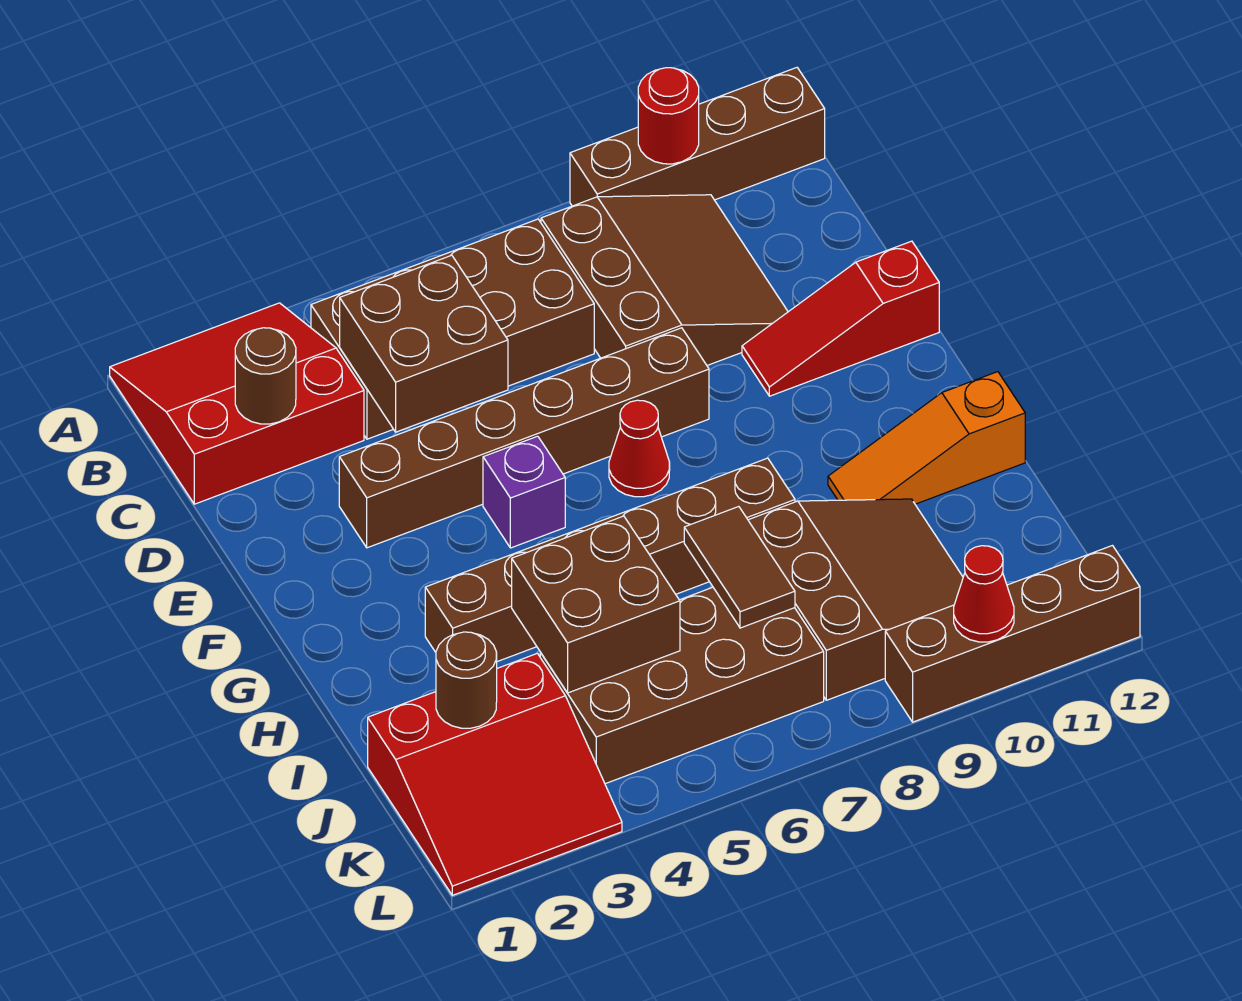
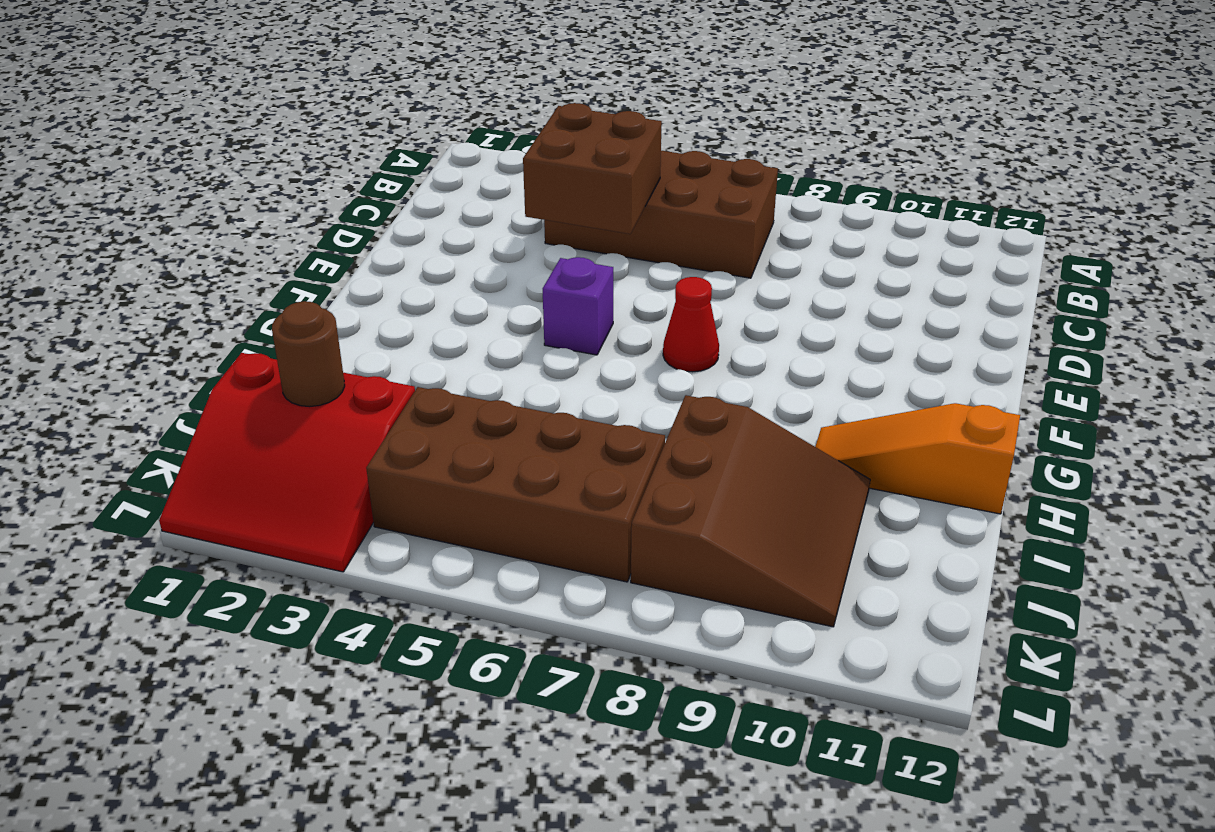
none -> red 3x3 slope [110,303,364,504]
none -> brown 1x4 brick [570,68,825,206]
none -> brown 3x3 slope [541,195,788,365]

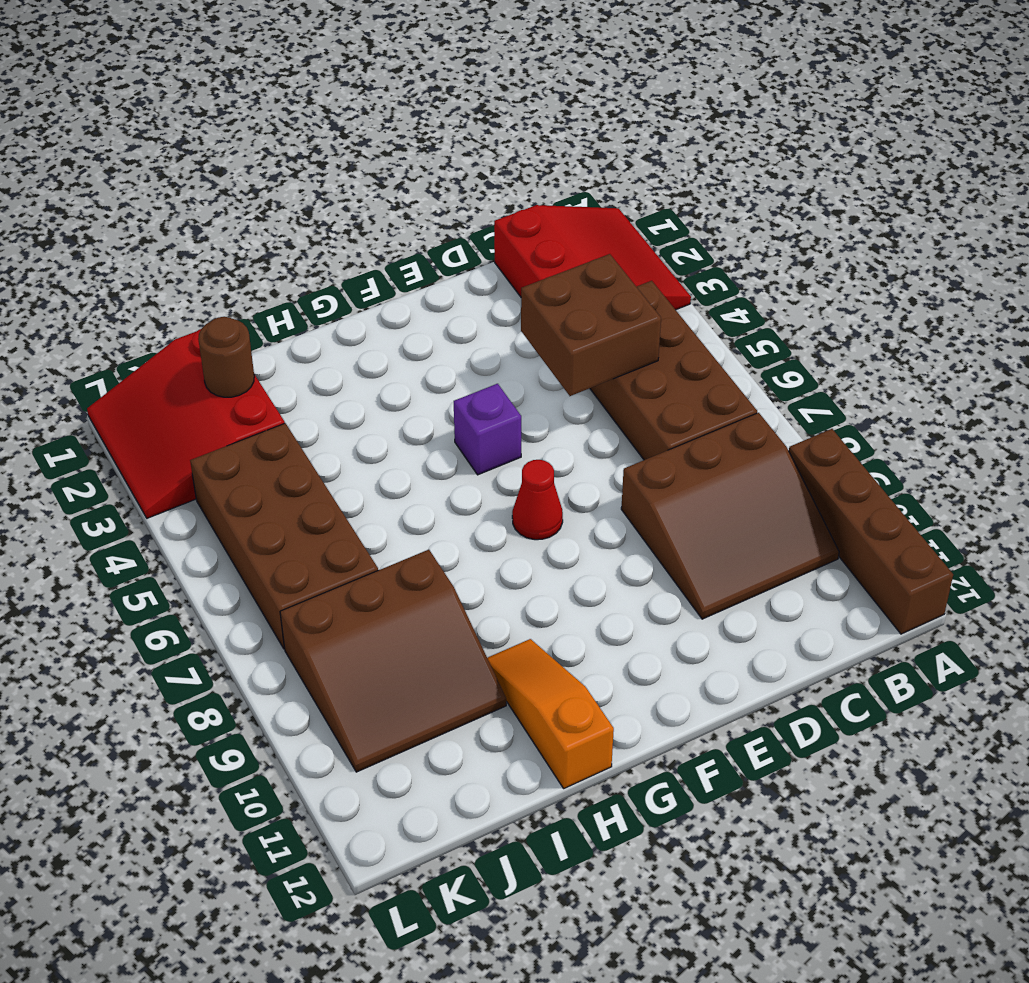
none -> brown 1x6 brick [339,328,709,548]
none -> red 1x3 slope [742,241,939,396]
none -> brown 1x6 brick [425,458,795,662]

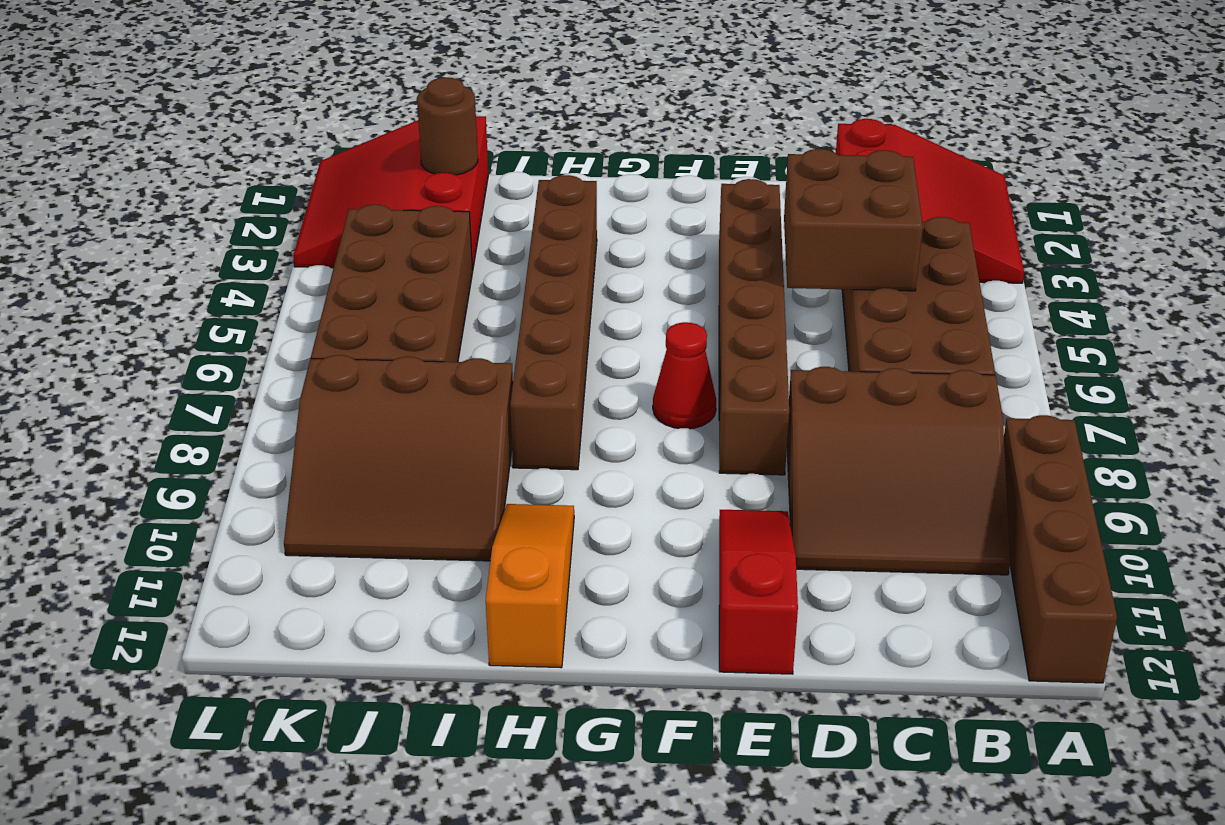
none -> purple 1x1 brick [483,436,565,548]
none -> brown 1x4 brick [885,546,1140,722]
none -> red 1x1 round brick [638,68,699,164]

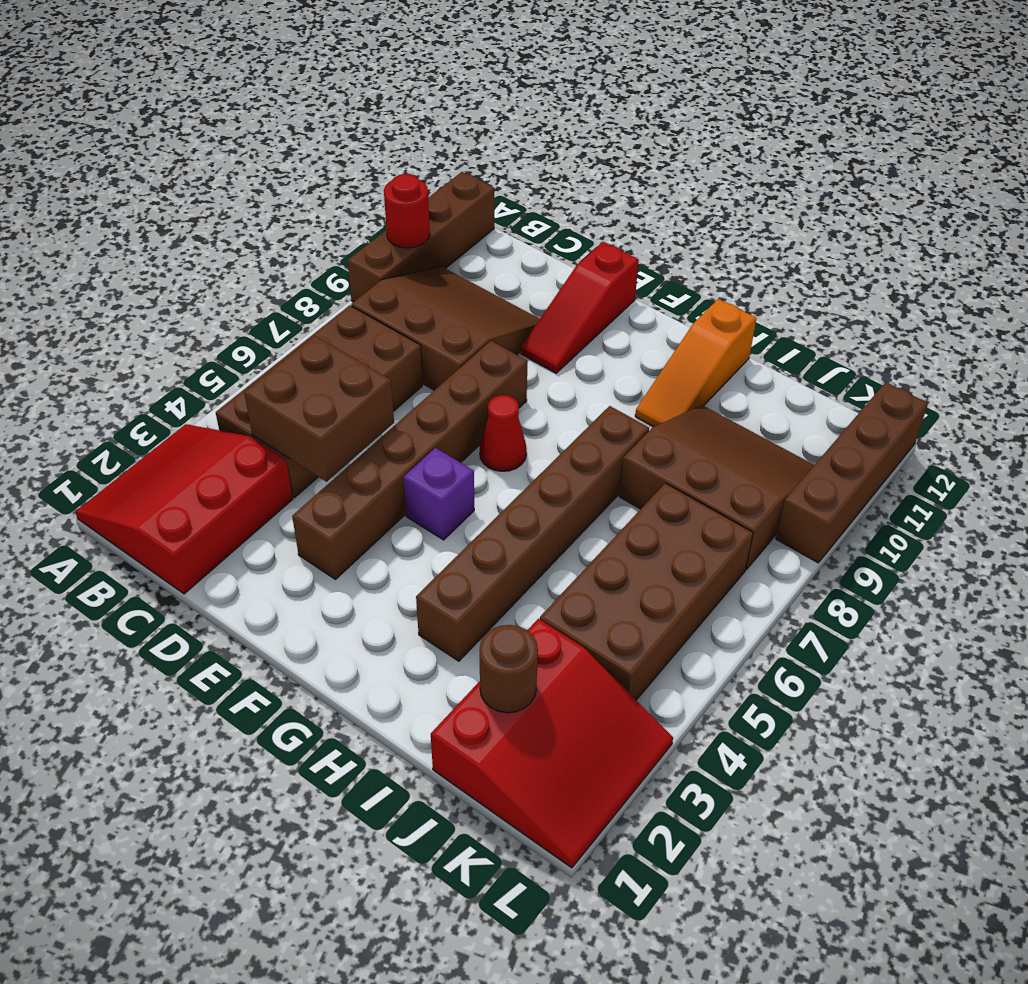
none -> brown 1x1 round brick [235,328,296,424]
none -> brown 2x2 brick [512,516,680,693]
none -> brown 1x2 tile [684,507,795,628]

